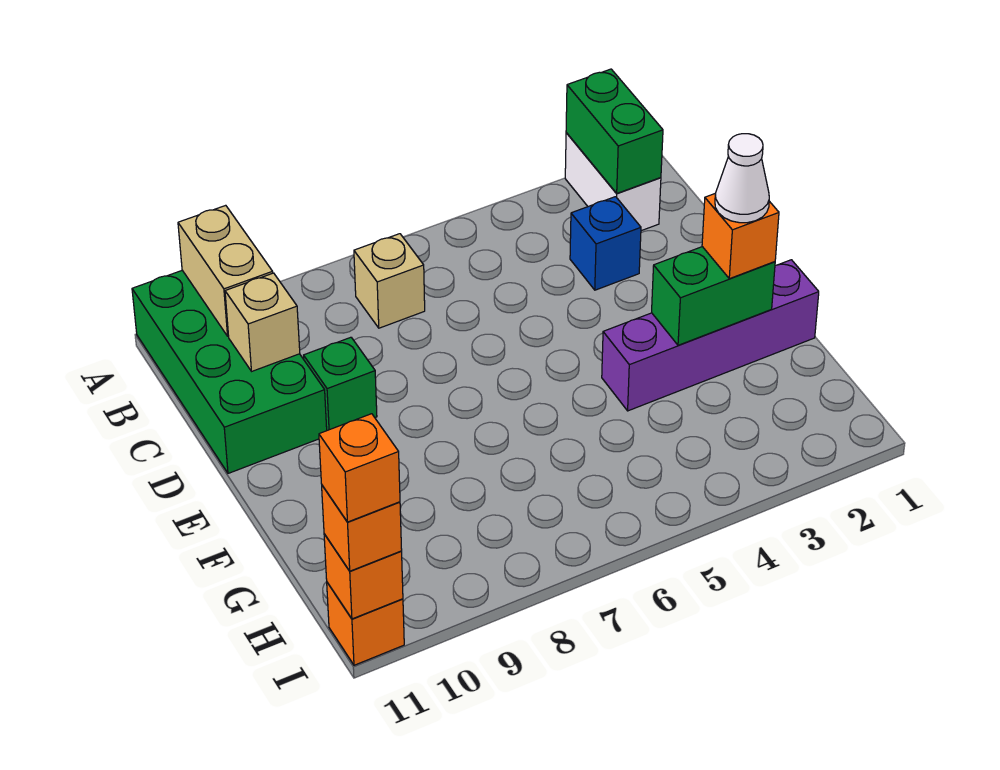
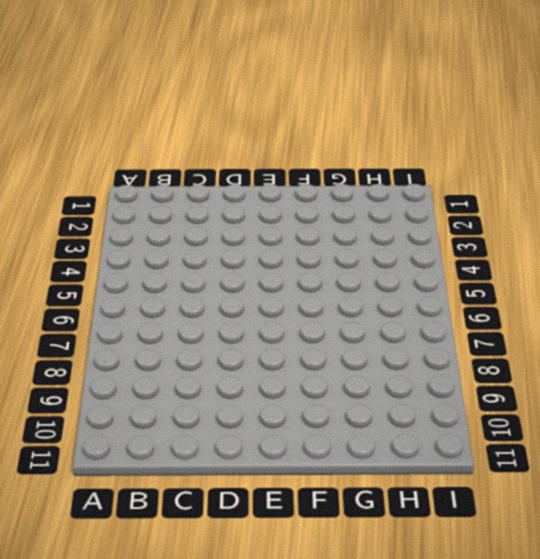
none -> white 1x2 brick [565,133,661,231]
none -> green 2x4 brick [132,270,327,473]
none -> tan 1x1 brick [354,234,425,328]

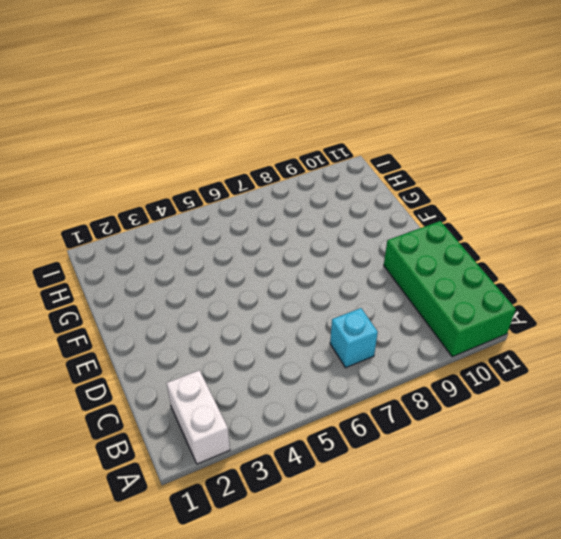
cyan 1x1 brick [330,308,378,368] -> tan 1x1 brick [354,234,425,328]
none -> blue 1x1 brick [570,197,641,290]
none -> green 1x1 brick [304,337,377,430]
none -> purple 1x4 brick [602,260,819,411]

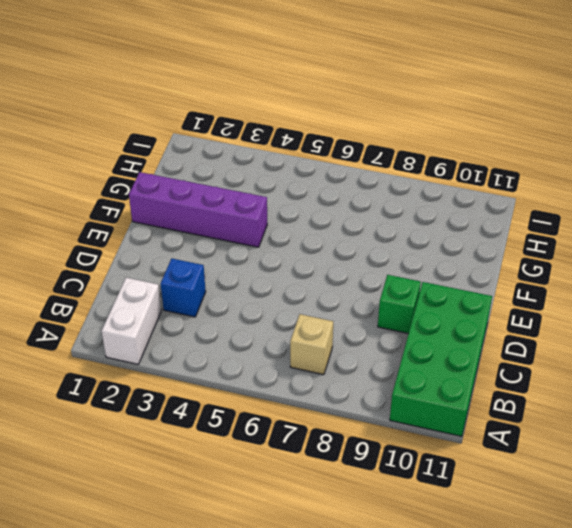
none -> orange 1x1 brick [327,583,404,665]
none -> green 1x2 brick [566,69,663,193]
none -> tan 1x2 brick [178,205,273,336]

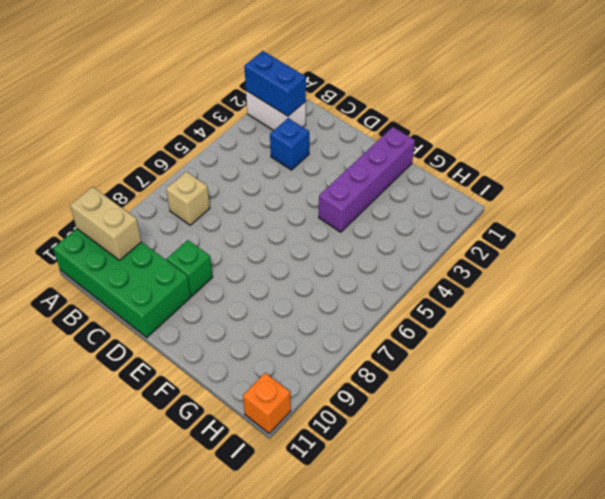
blue 1x2 brick [244,51,306,116] -> green 1x2 brick [566,69,663,193]
none -> tan 1x1 brick [225,273,300,371]
none -> green 1x2 brick [652,247,775,345]
none -> orange 1x1 brick [324,534,403,619]

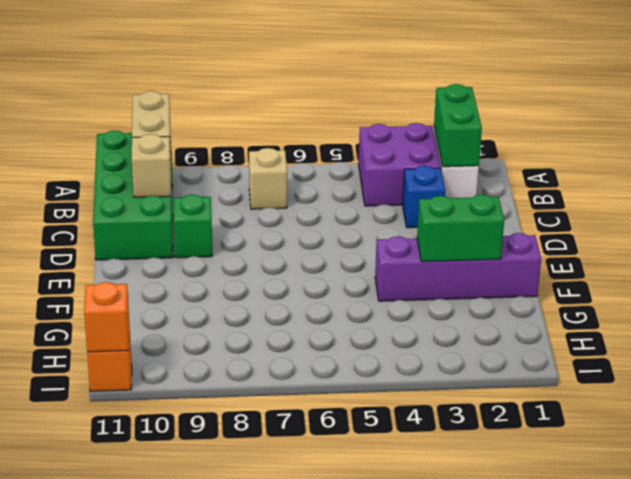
purple 2x2 brick [358,123,441,206] -> none
none -> orange 1x1 brick [702,194,779,279]
none -> orange 1x1 brick [322,486,402,571]
none -> white 1x1 cone [715,134,769,223]

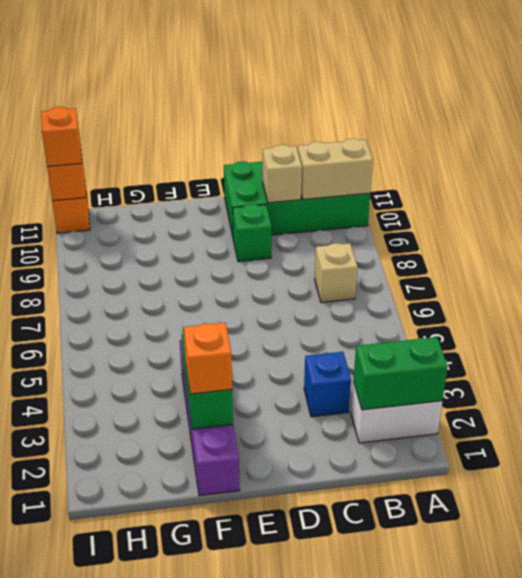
none -> white 1x1 cone [715,134,769,223]
none -> orange 1x1 brick [319,414,400,522]

